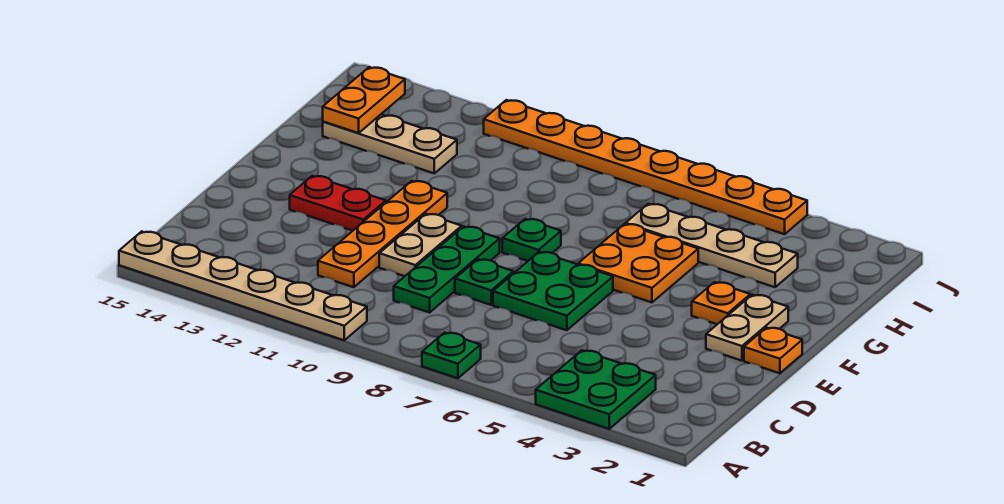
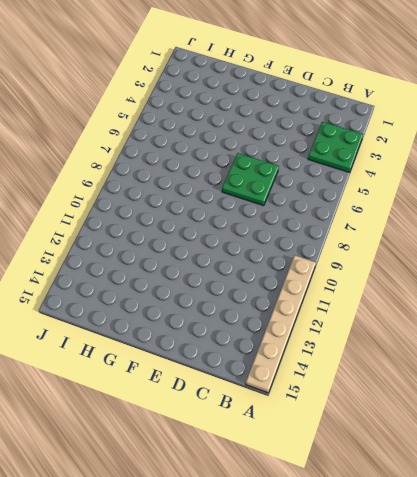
none -> green 1x1 plate [422,333,481,378]
none -> green 1x3 plate [394,226,500,313]
none -> orange 1x4 plate [318,181,447,287]

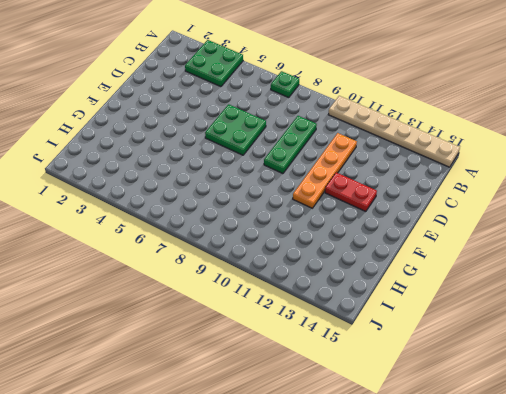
none -> green 1x1 plate [455,259,514,305]
none -> tan 1x2 plate [379,214,462,276]
none -> orange 1x1 plate [744,328,802,373]

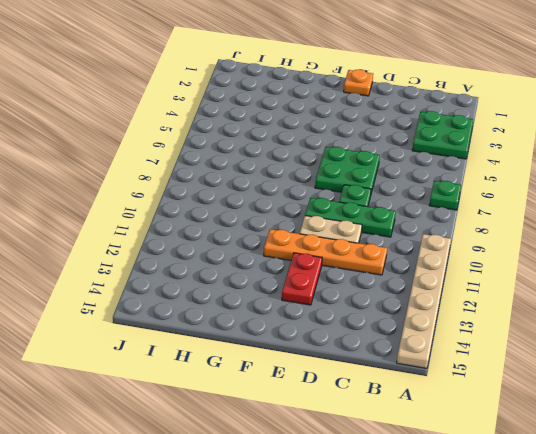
none -> tan 1x2 plate [706,295,788,361]
none -> orange 1x1 plate [692,282,750,324]
none -> orange 2x2 plate [578,224,698,302]

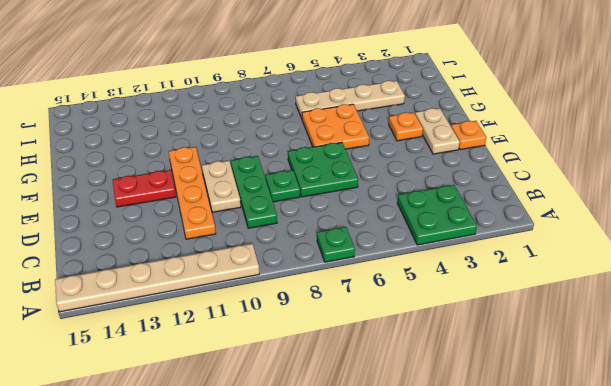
none -> green 1x1 plate [502,219,561,261]
none -> tan 1x3 plate [323,115,457,173]
none -> orange 1x8 plate [484,100,807,234]

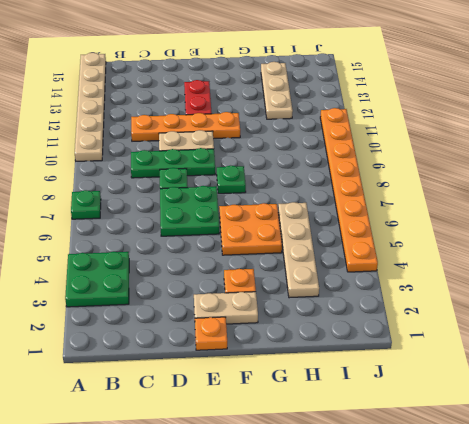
none -> orange 1x2 plate [323,67,405,133]

